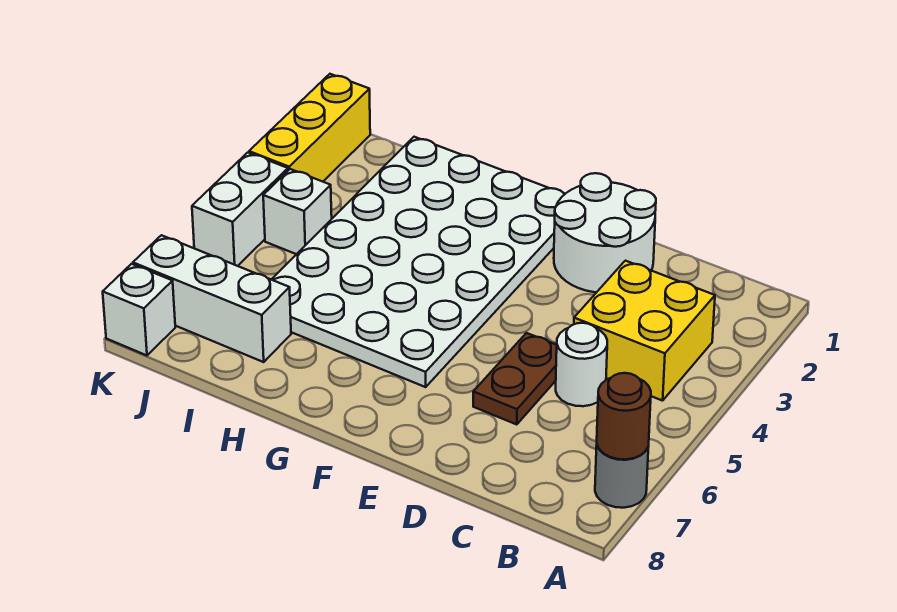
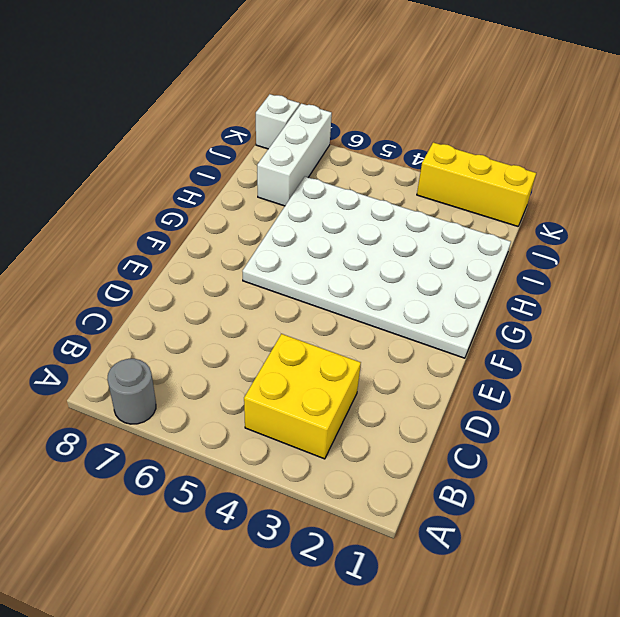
none -> white 1x1 round brick [556,323,607,406]
none -> white 2x2 round brick [554,173,656,292]
none -> brown 1x2 plate [473,333,557,425]

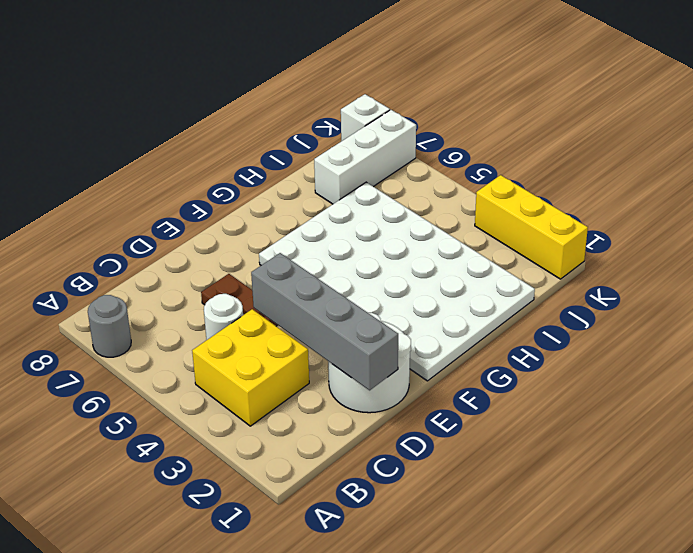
grey 1x4 brick [251,253,398,390] -> none
none -> white 1x1 brick [263,169,332,254]
none -> white 1x2 brick [192,153,288,266]
none -> brown 1x1 round brick [597,373,651,460]

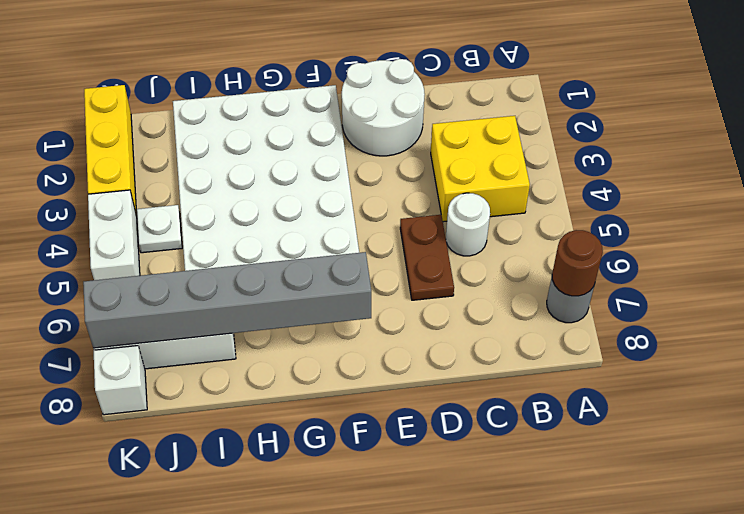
grey 1x6 brick [83,252,371,348] -> none
white 1x1 plate [137,205,182,253] -> white 1x1 brick [263,169,332,254]

